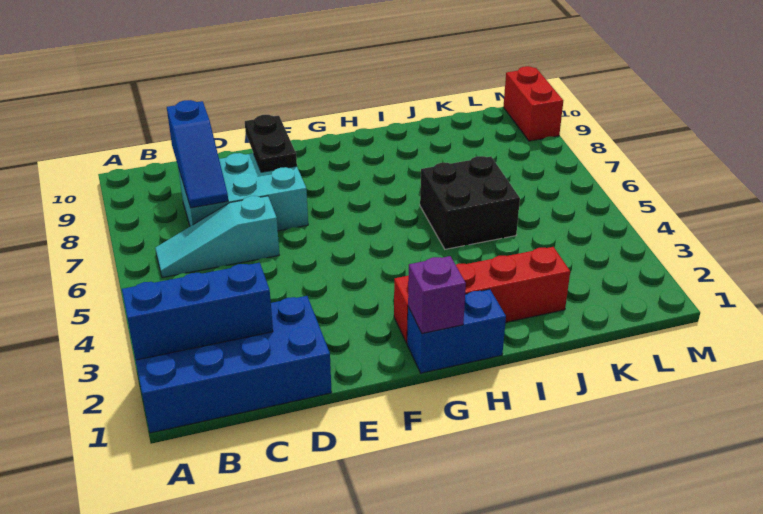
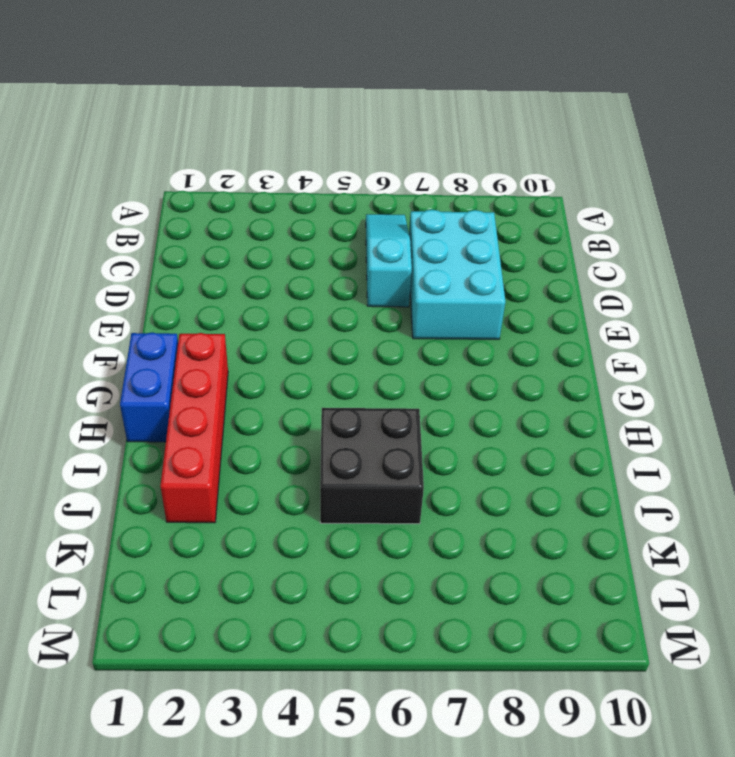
none -> blue 2x4 brick [136,296,332,433]
none -> red 1x2 brick [503,66,563,141]

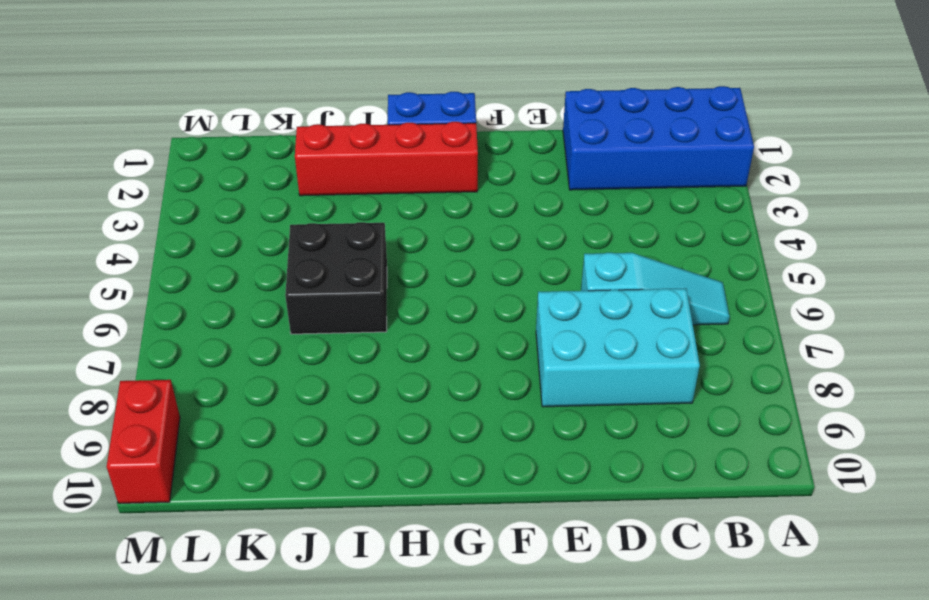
none -> blue 1x3 brick [122,263,273,360]
none -> blue 1x3 slope [167,100,228,208]

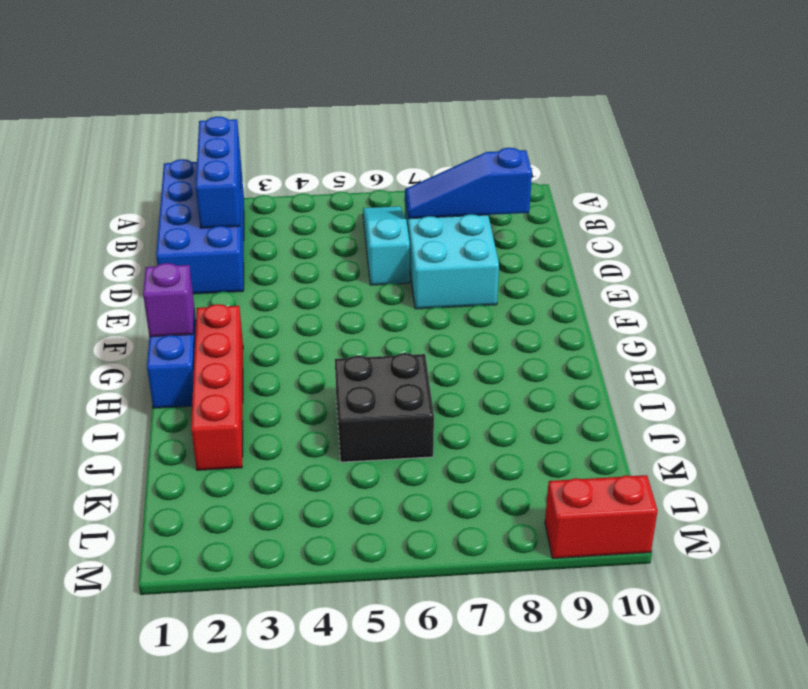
none -> black 1x2 plate [245,115,297,172]

